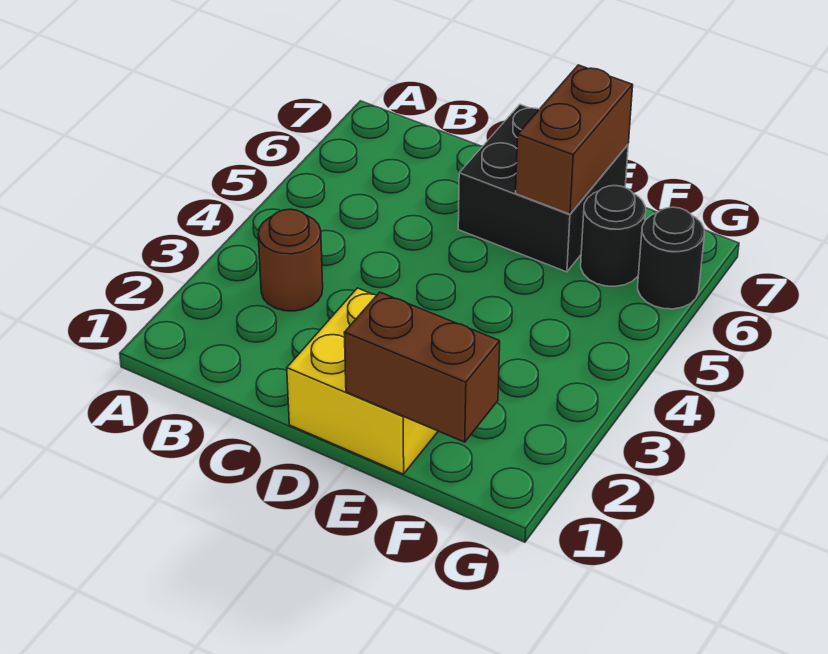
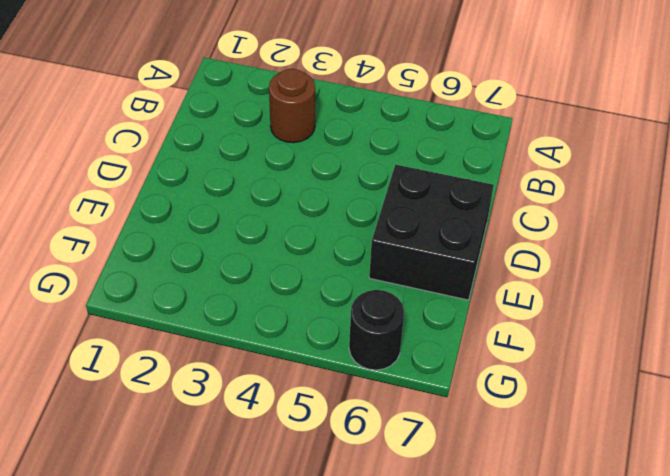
none -> yellow 2x2 brick [287,288,438,474]
none -> black 1x1 round brick [581,185,646,286]

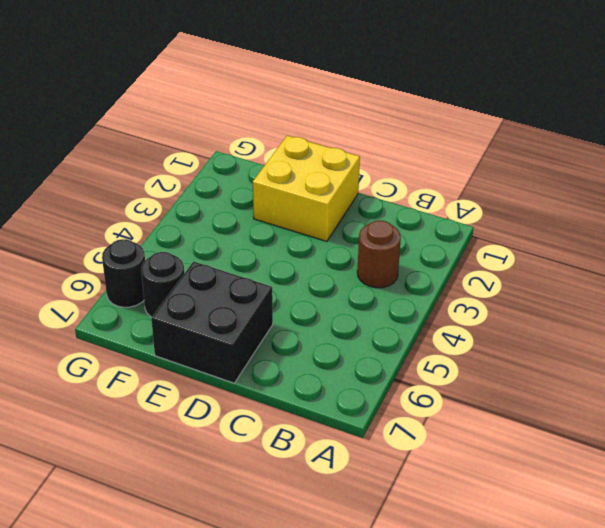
none -> brown 1x2 brick [344,292,500,442]
none -> brown 1x2 brick [516,65,633,214]

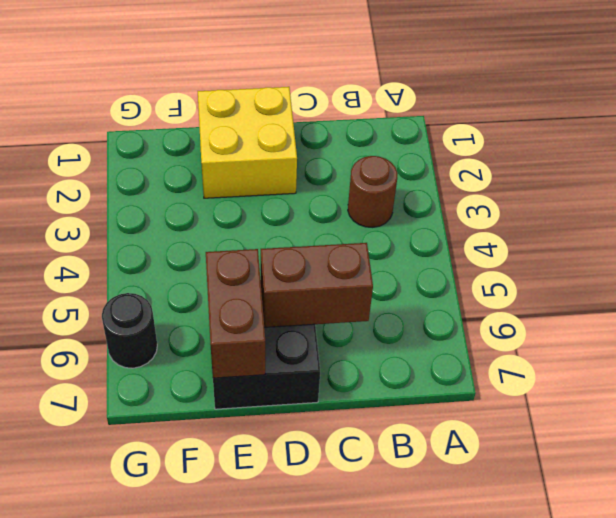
brown 1x2 brick [261,243,373,327] -> brown 1x2 brick moved to [344,292,500,442]
none -> black 1x1 round brick [581,185,646,286]

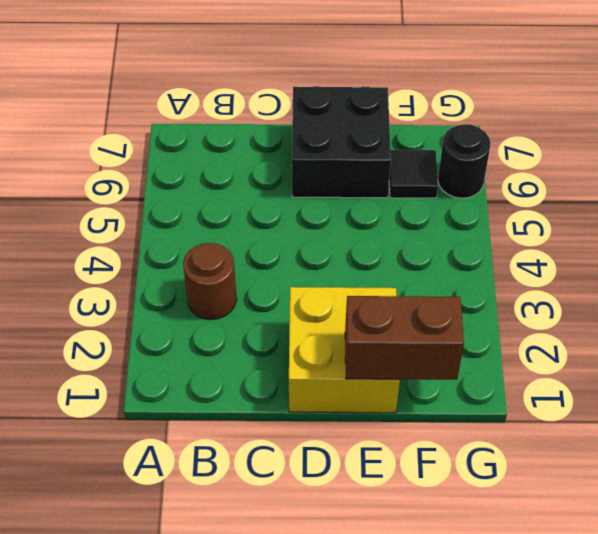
black 1x1 tile [389,150,438,198] -> black 1x1 round brick [581,185,646,286]
none -> brown 1x2 brick [516,65,633,214]

